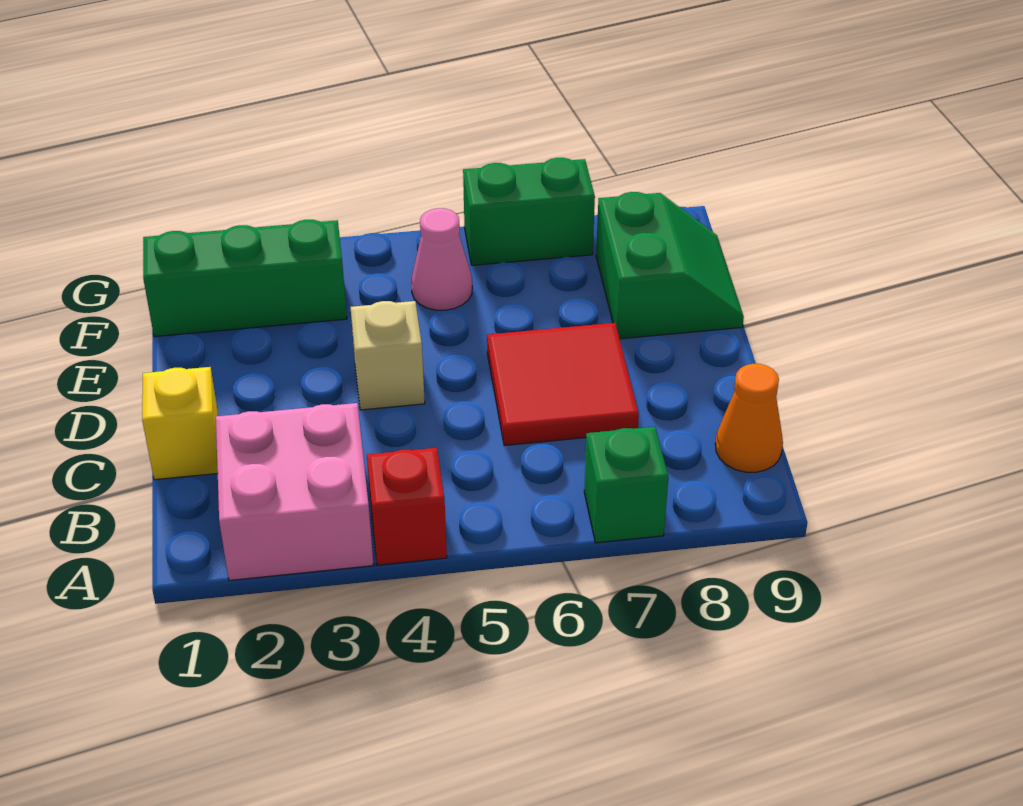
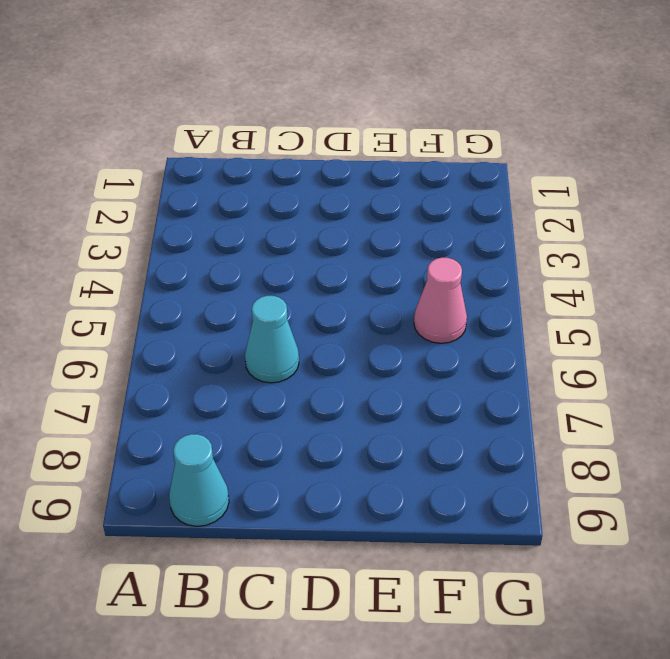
cyan 1x1 cone [169,434,229,526] -> orange 1x1 cone [715,364,783,472]
cyan 1x1 cone [245,296,299,383] -> red 2x2 tile [487,323,639,446]
none -> pink 2x2 brick [216,403,373,580]
none -> red 1x1 brick [367,448,447,565]

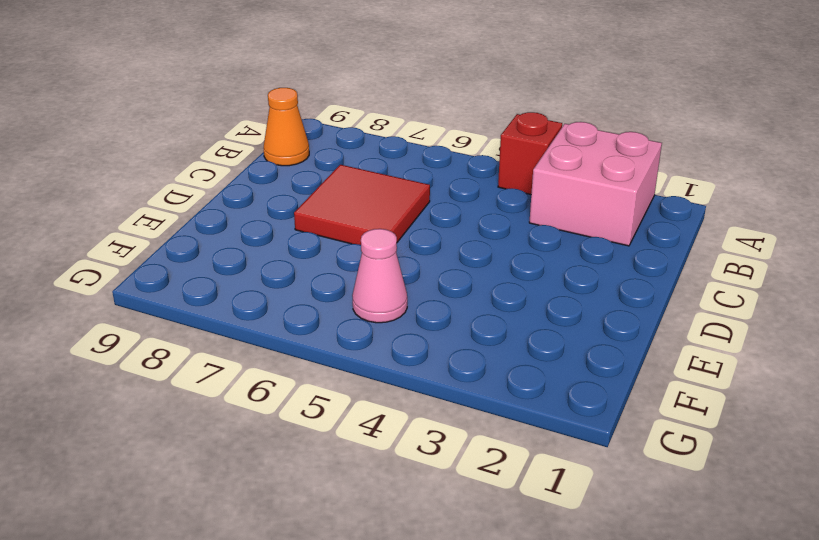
none -> green 1x1 brick [584,427,669,543]
none -> yellow 1x1 brick [142,367,218,480]

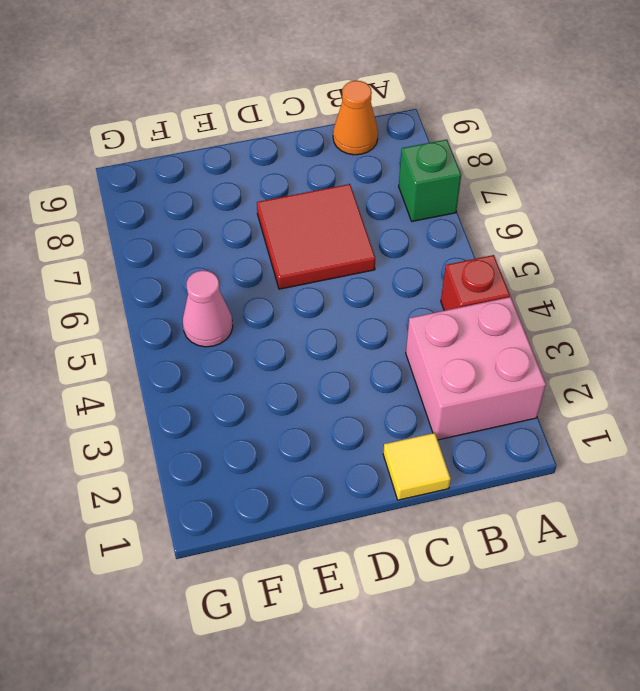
yellow 1x1 tile [383,433,451,500] -> yellow 1x1 brick [142,367,218,480]
none -> tan 1x1 brick [351,301,425,410]
none -> green 2x2 slope [596,192,744,339]

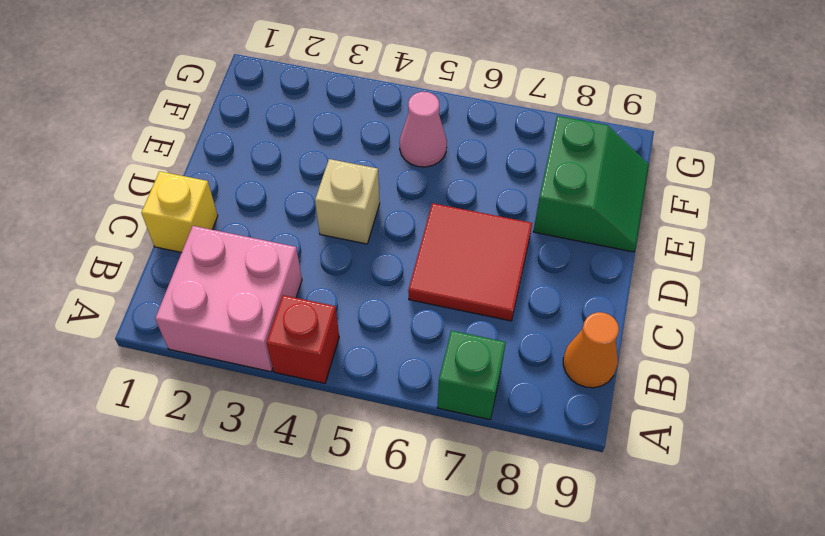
none -> green 1x3 brick [143,220,347,337]
none -> green 1x2 brick [463,158,595,265]

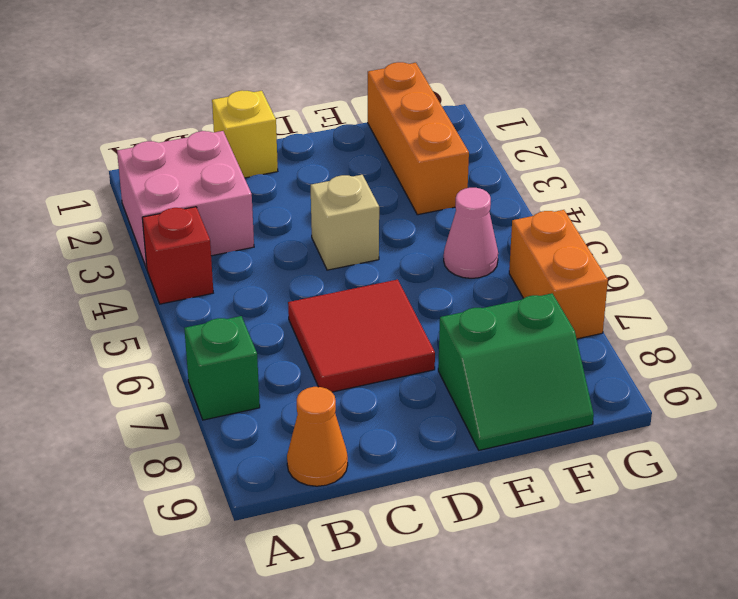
orange 1x3 brick [368,62,469,215] -> green 1x3 brick [143,220,347,337]
orange 1x2 brick [509,210,608,339] -> green 1x2 brick [463,158,595,265]

